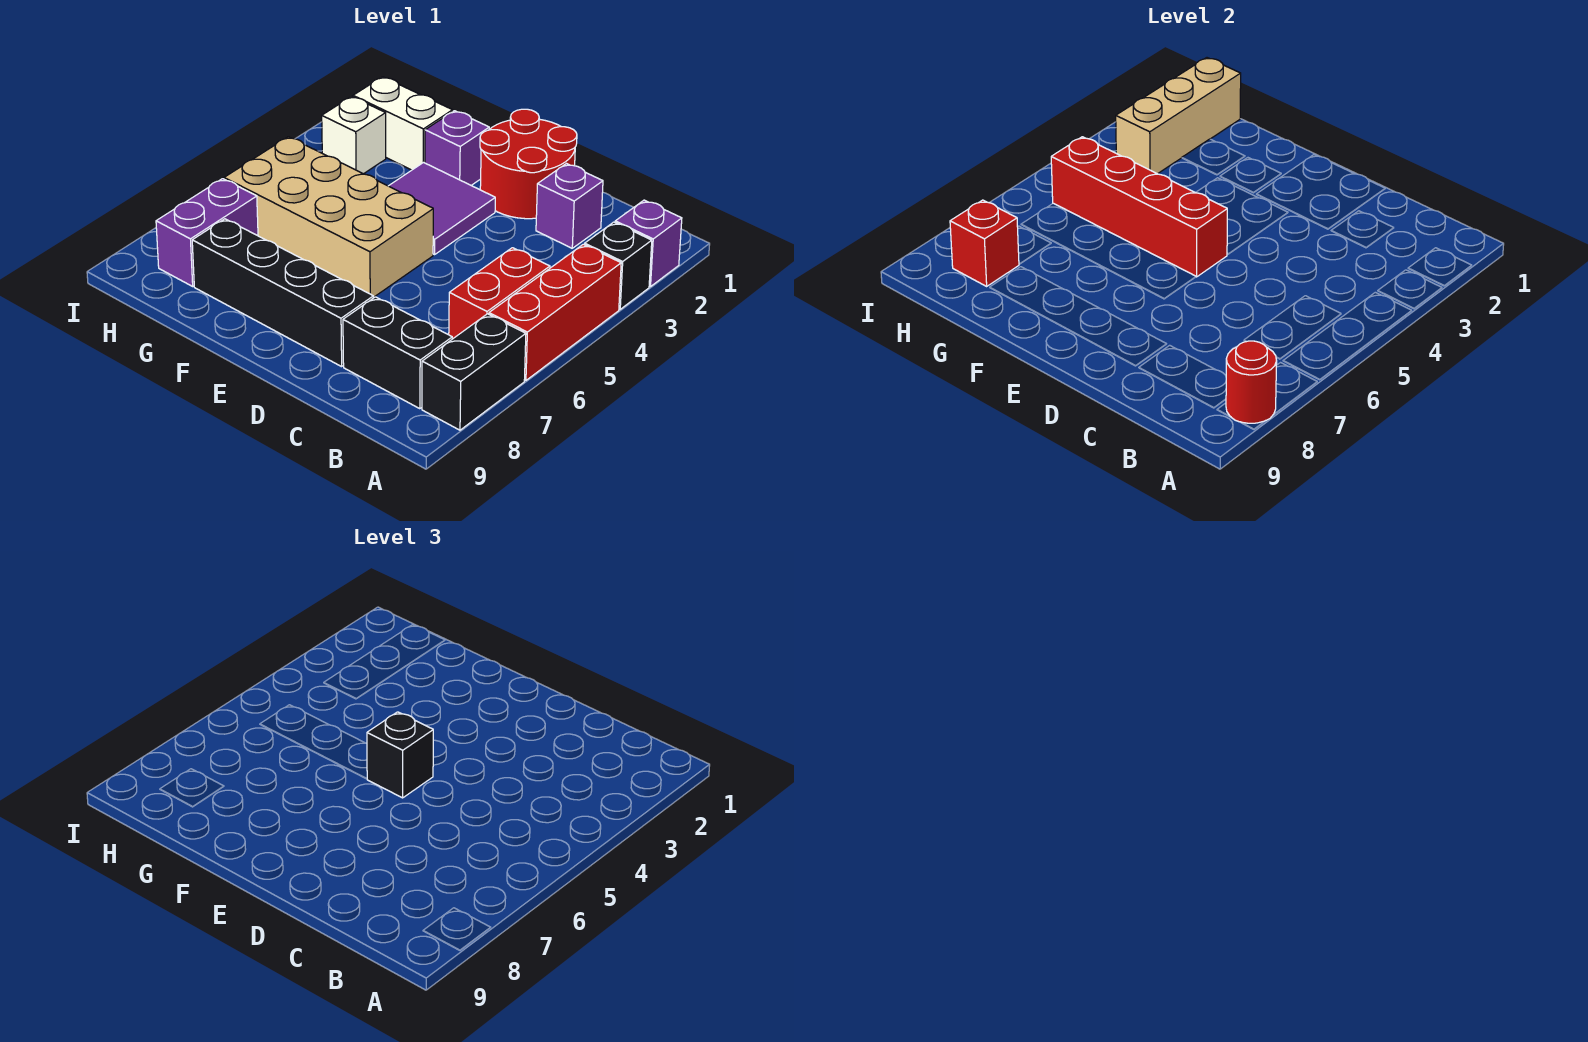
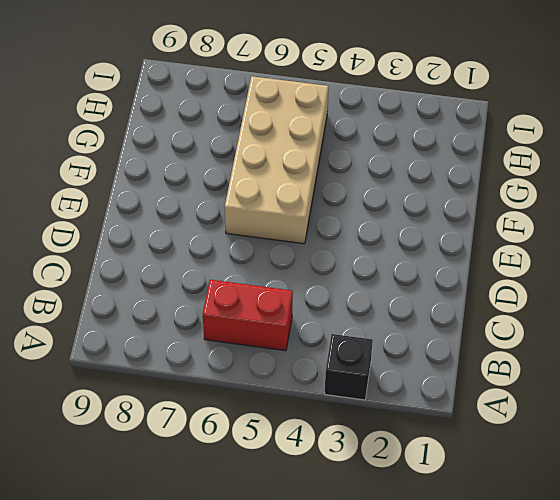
none -> purple 1x1 brick [615,200,682,287]
none -> red 1x3 brick [489,244,621,380]
none -> black 1x2 brick [422,314,526,430]

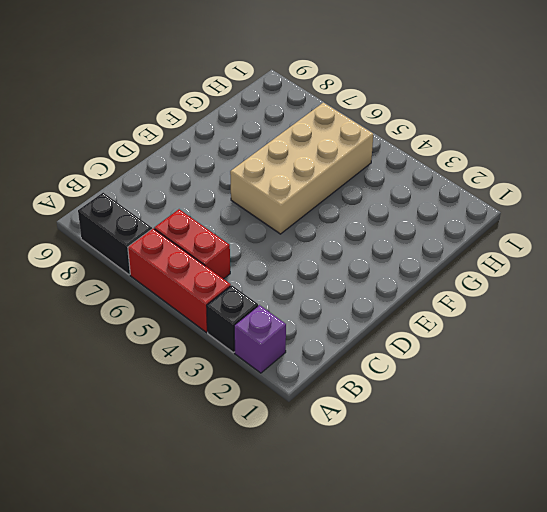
none -> black 1x2 brick [343,297,452,409]
none -> purple 1x1 brick [536,164,603,248]
none -> red 2x2 round brick [480,109,577,219]

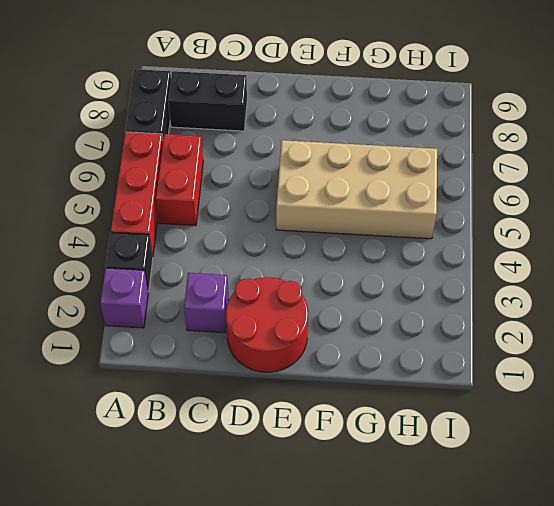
none -> black 1x4 brick [192,219,373,367]
none -> purple 2x2 tile [389,162,495,255]
none -> purple 1x1 brick [425,111,489,185]

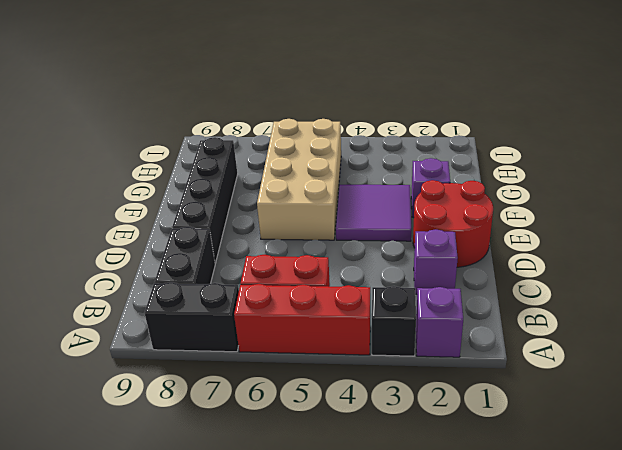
none -> white 1x2 brick [353,77,453,170]
none -> white 1x1 brick [322,96,386,174]
none -> purple 1x2 brick [156,179,258,286]

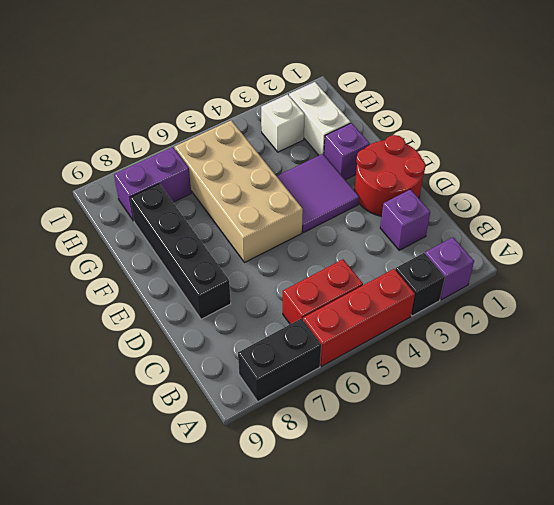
none -> black 1x2 brick [343,297,452,409]
none -> red 1x1 round brick [1226,341,1277,423]
none -> red 1x4 brick [1051,137,1227,277]

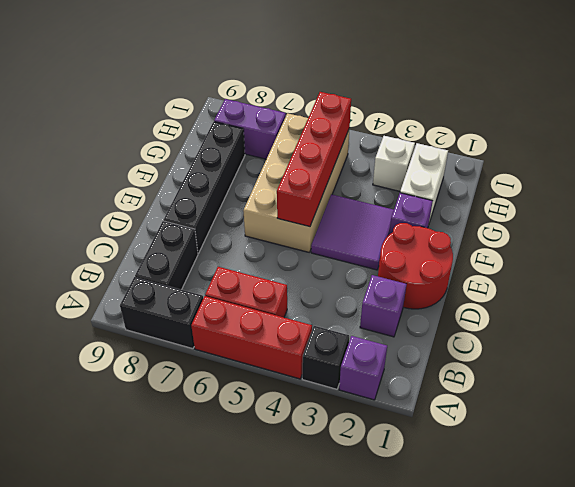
none -> red 1x1 round brick [1226,341,1277,423]
none -> tan 1x3 brick [1116,58,1241,174]
none -> red 1x1 brick [950,200,1019,286]

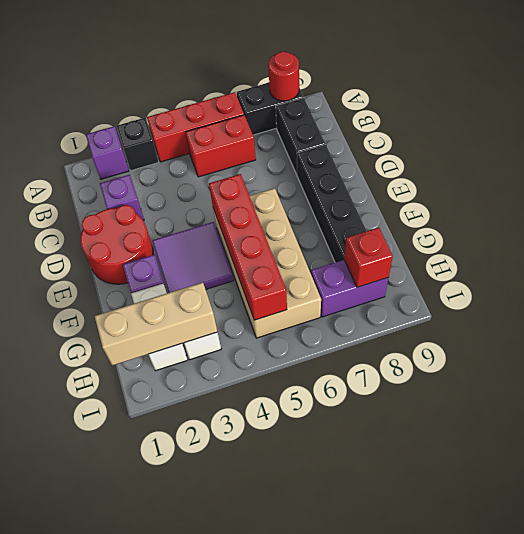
none -> black 1x1 brick [367,712,433,798]

